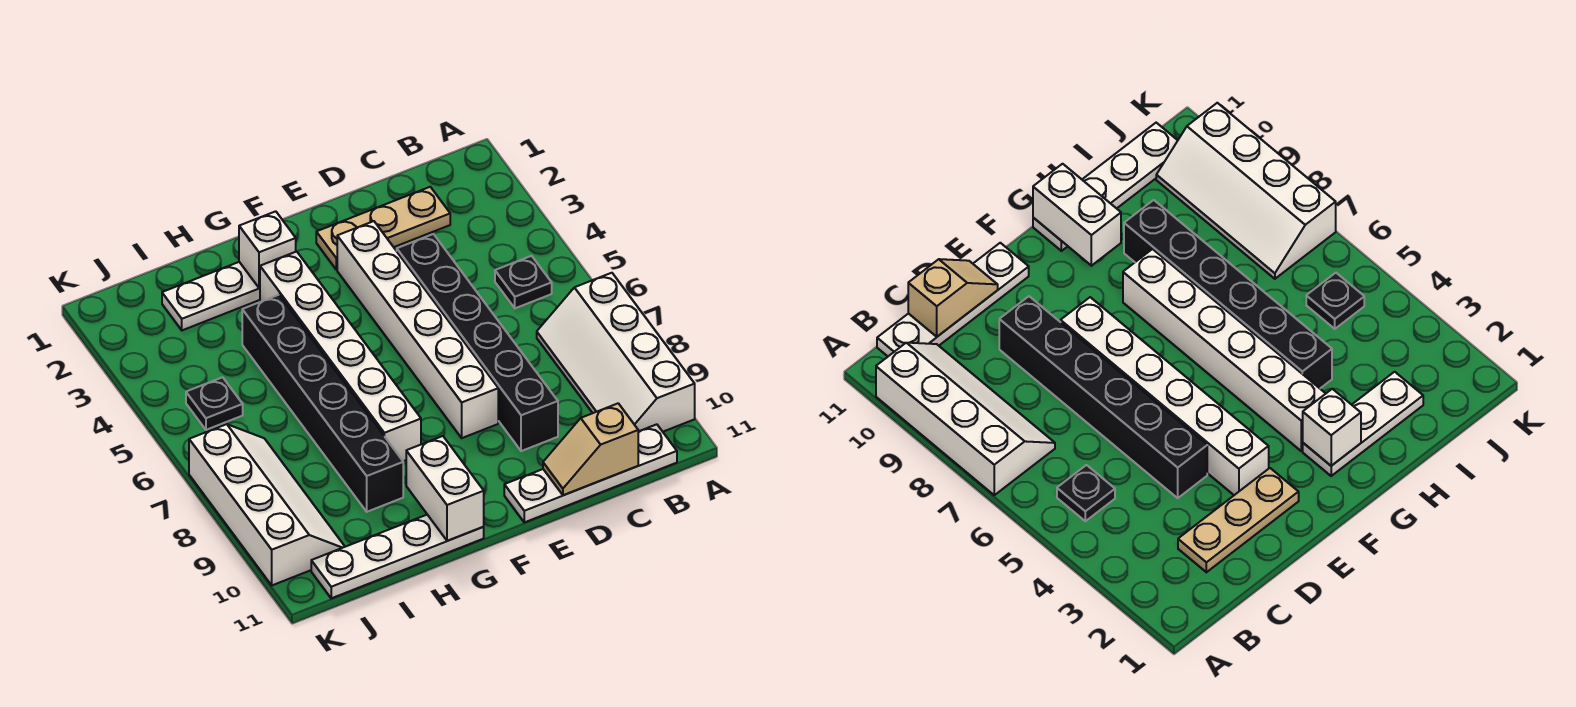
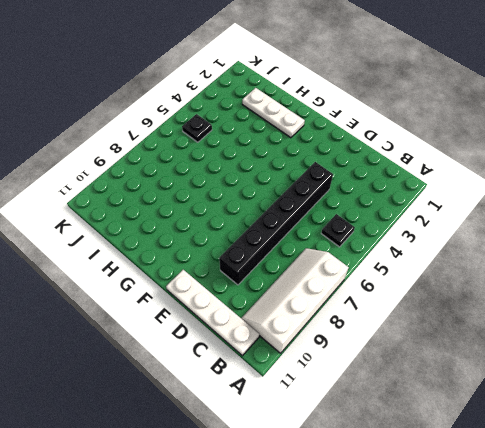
none -> tan 1x3 plate [316,187,450,270]
none -> white 1x6 brick [337,221,498,438]
none -> white 1x6 brick [260,251,421,461]

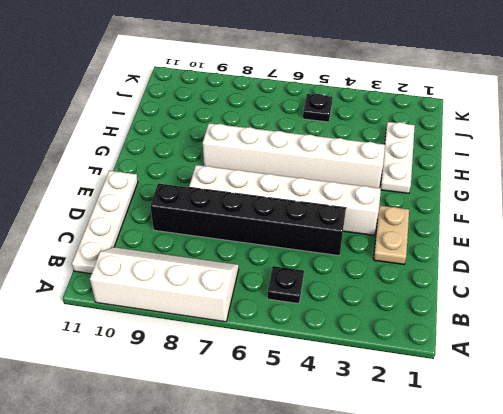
tan 1x2 plate [374,205,409,264] -> tan 1x3 plate [316,187,450,270]
none -> white 1x4 plate [311,515,484,598]
none -> black 1x6 brick [242,295,403,512]
none -> white 2x4 slope [189,424,345,585]

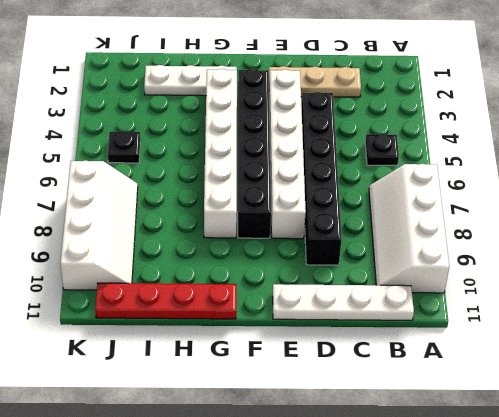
black 1x6 brick [238,69,271,238] -> black 1x6 brick moved to [242,295,403,512]
red 1x4 plate [95,283,236,319] -> white 1x4 plate [311,515,484,598]
none -> tan 1x2 slope [543,403,638,495]
none -> white 1x1 brick [239,211,296,288]
none -> white 1x2 brick [406,436,484,541]

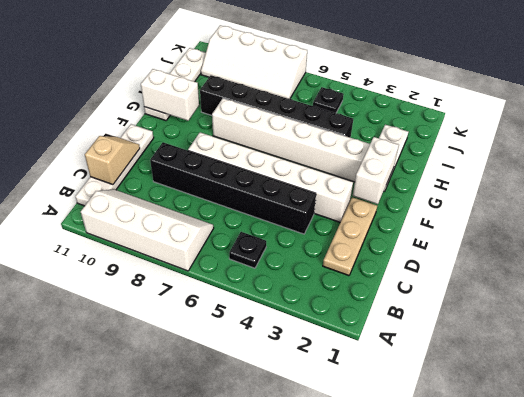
white 1x2 brick [353,137,399,204] -> white 1x1 brick [239,211,296,288]

